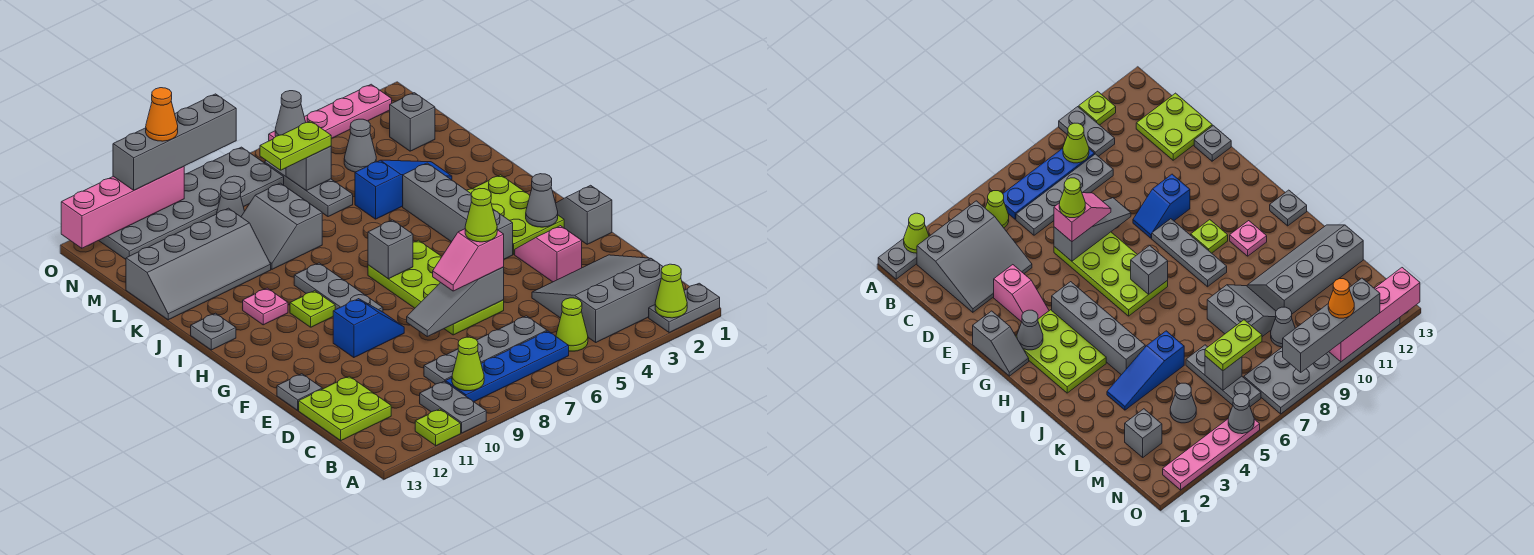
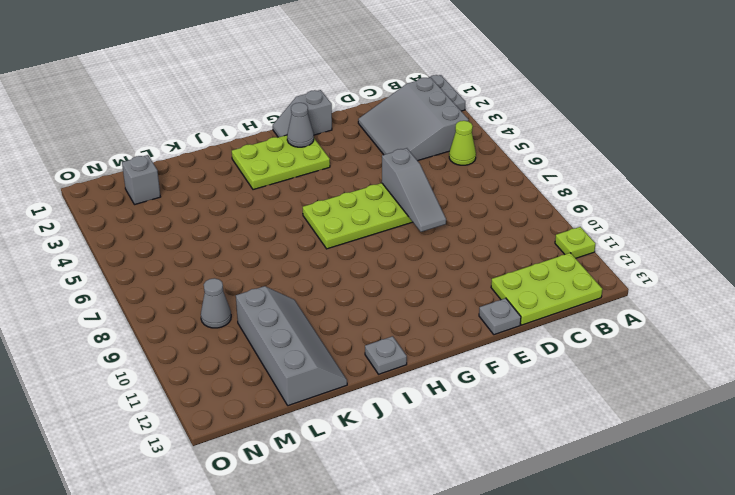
lime 2x3 plate [491,253,602,325] -> lime 2x2 plate [299,376,391,440]
none -> grey 1x2 plate [420,381,486,433]
none -> blue 1x4 plate [446,331,569,402]
none -> grey 1x4 plate [424,316,547,384]
none -> pink 1x2 slope [515,226,582,282]

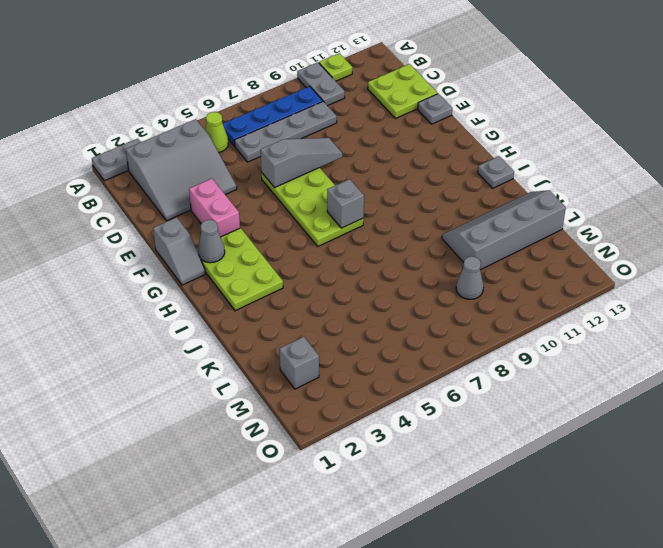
pink 1x2 brick [189,179,240,237] -> pink 1x2 slope [515,226,582,282]
none -> blue 1x2 slope [333,299,404,358]
none -> grey 1x4 brick [403,163,513,259]
none -> grey 1x3 plate [294,263,383,312]
none -> lime 1x1 plate [290,291,335,327]

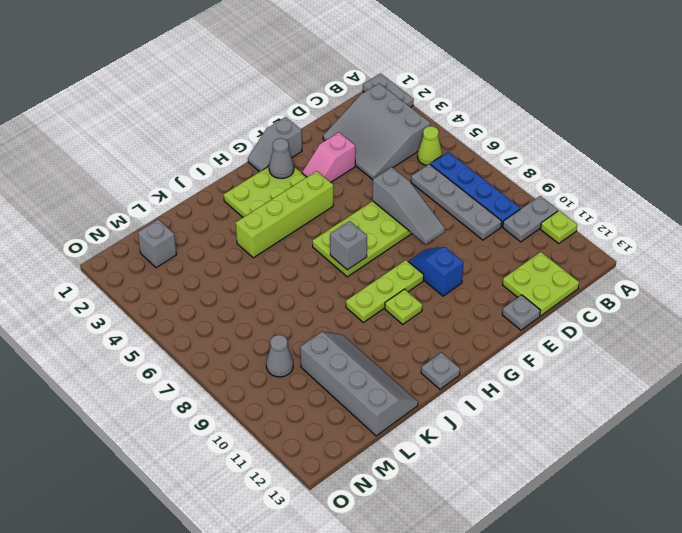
lime 1x4 brick [236,171,333,258] -> grey 1x4 brick [403,163,513,259]
lime 1x3 plate [346,260,424,322] -> grey 1x3 plate [294,263,383,312]
none -> pink 1x1 plate [243,288,288,325]
none -> blue 1x3 slope [355,160,452,219]
none -> grey 2x2 slope [241,183,322,269]
none -> grey 1x3 plate [264,161,353,217]

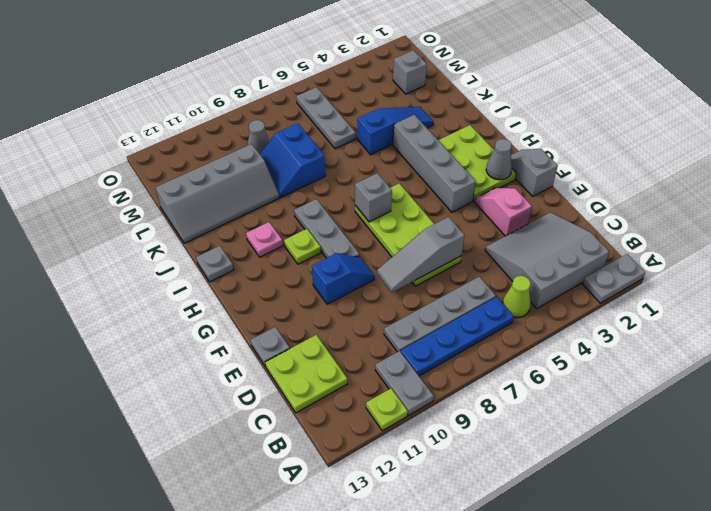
blue 2x2 slope [260,123,325,197] -> grey 2x2 slope [241,183,322,269]
none -> grey 1x1 cone [344,119,376,172]
none -> grey 2x6 plate [99,147,284,259]
none -> pink 1x4 plate [269,84,392,141]
none -> lime 1x1 cone [655,264,687,318]

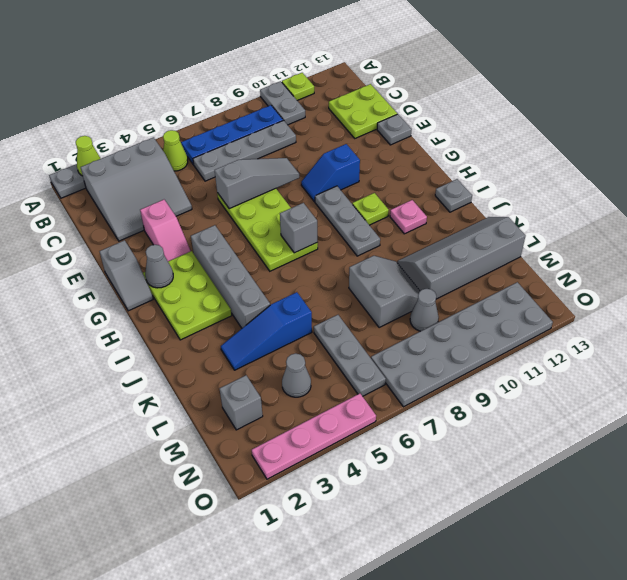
none -> lime 1x1 cone [452,337,484,391]
none -> grey 1x1 brick [286,146,331,191]
none -> grey 1x1 cone [275,91,306,136]
none -> pink 1x4 brick [61,167,184,248]

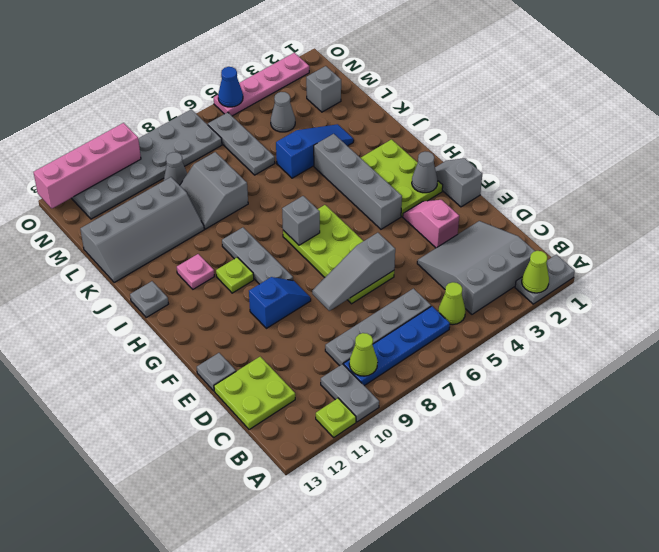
blue 1x1 cone [218,67,243,107] -> grey 1x1 cone [275,91,306,136]
none -> grey 1x1 brick [286,146,331,191]
none -> pink 1x2 slope [433,229,504,291]
none -> lime 1x2 plate [260,121,331,170]
none -> grey 1x4 brick [113,94,236,190]

